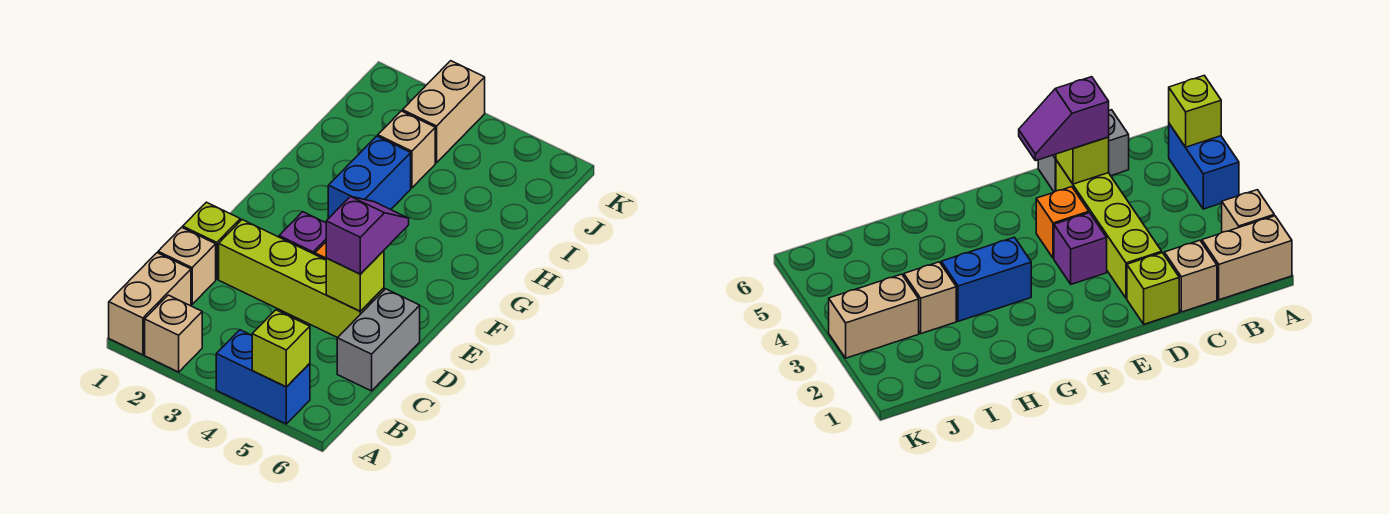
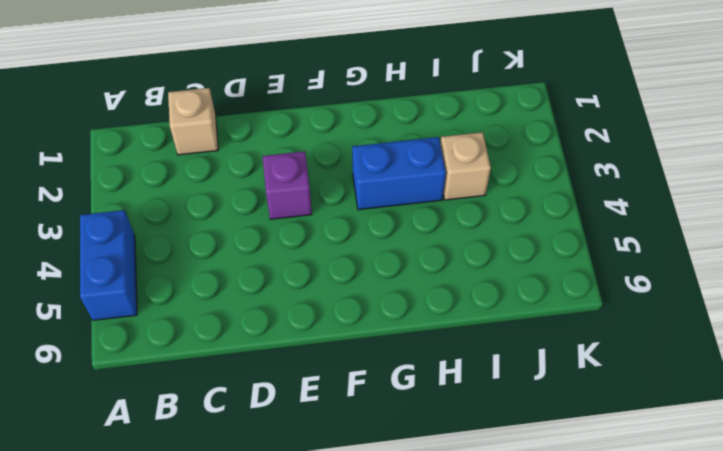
none -> tan 1x2 brick [109,253,191,355]
none -> tan 1x1 brick [145,295,202,372]
none -> grey 1x2 brick [337,289,420,391]

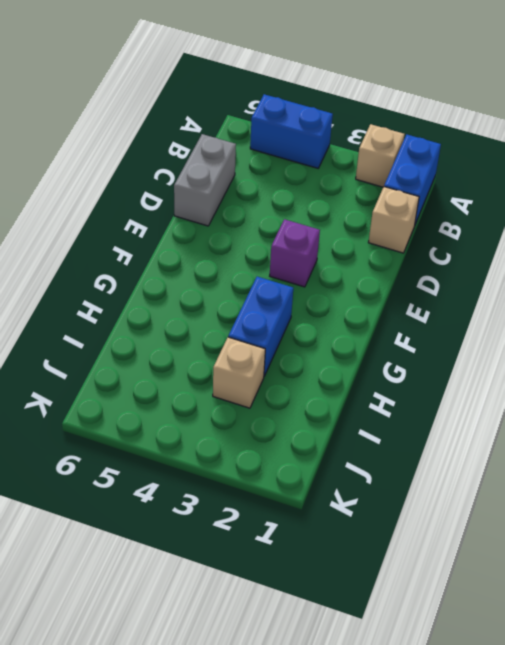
blue 1x2 brick [384,134,441,224] -> tan 1x2 brick [109,253,191,355]
none -> lime 1x1 brick [183,202,240,279]
none -> lime 1x4 brick [219,220,384,338]
none -> orange 1x1 brick [1036,187,1089,258]

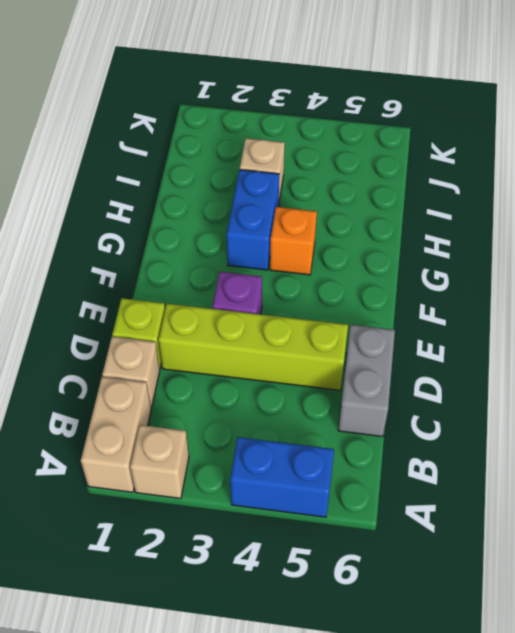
orange 1x1 brick [270,207,317,275] -> orange 1x1 brick moved to [1036,187,1089,258]
none -> tan 1x2 brick [402,61,485,163]
none -> lime 1x1 brick [252,310,310,387]
none -> lime 1x1 brick [326,251,384,311]

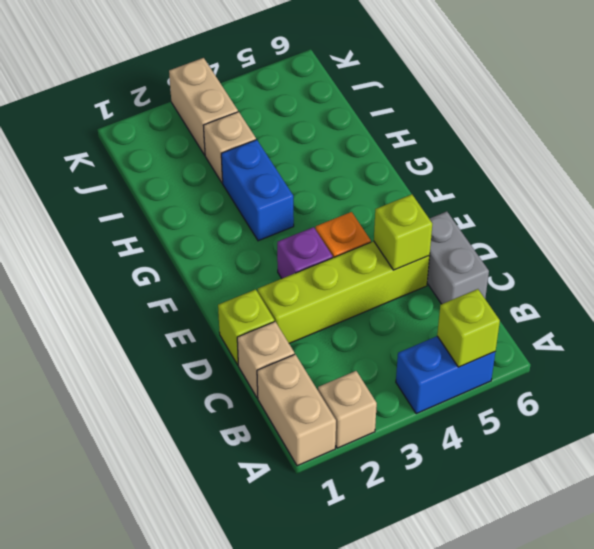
none -> purple 1x2 slope [326,196,409,274]

